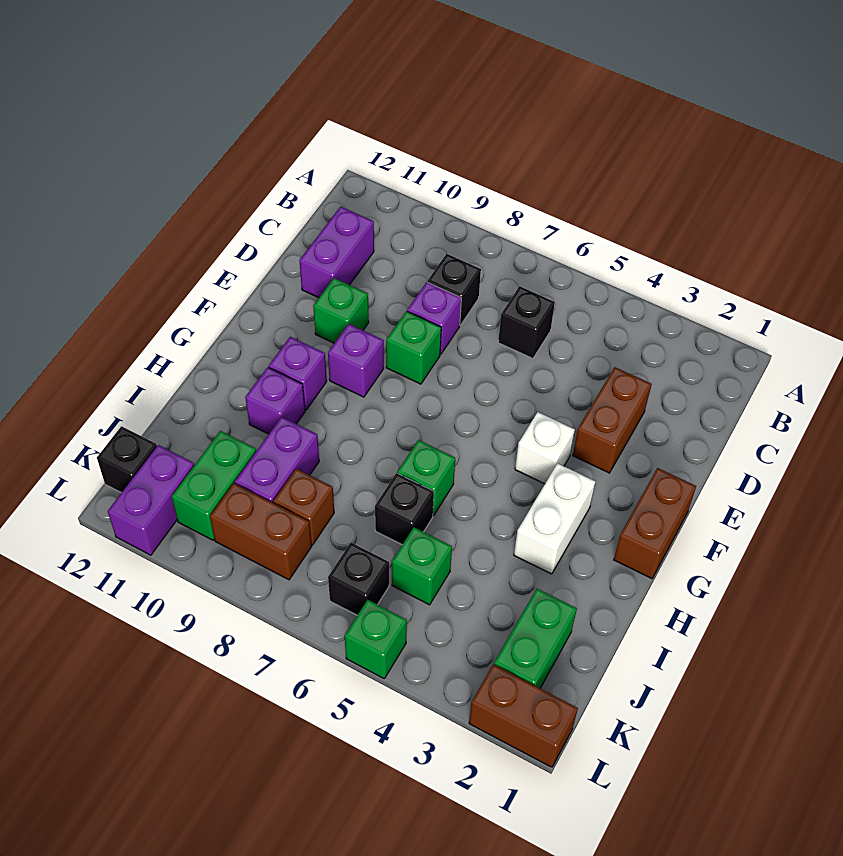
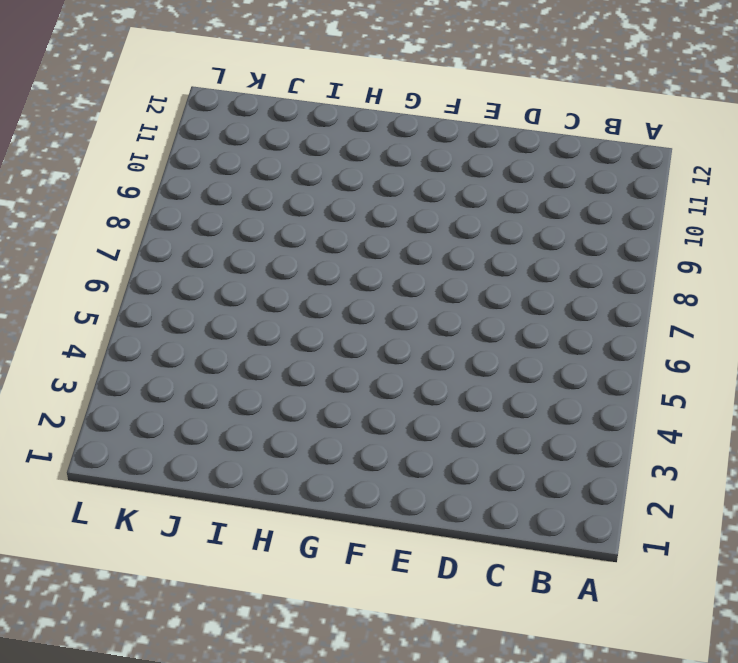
none -> black 1x1 brick [498,286,555,358]
none -> black 1x1 brick [428,254,481,325]
none -> purple 1x2 brick [299,207,374,298]

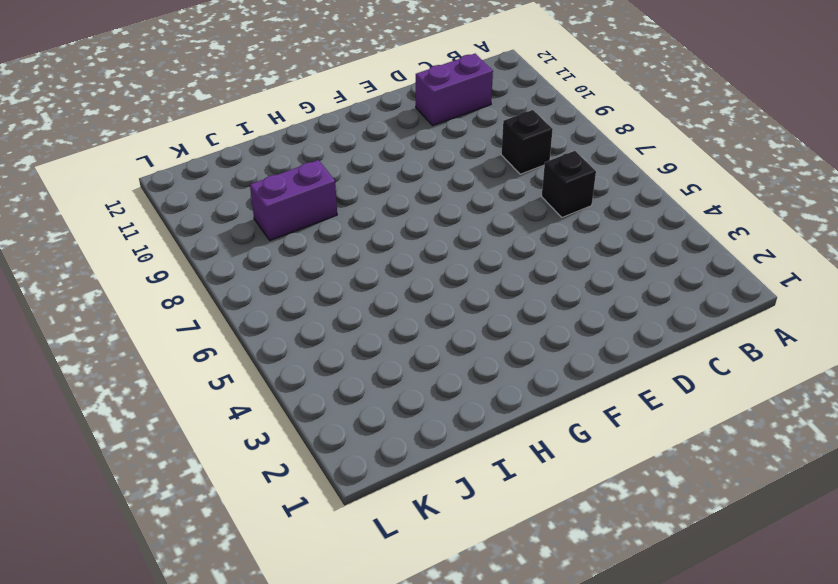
none -> brown 1x2 brick [573,367,652,473]
none -> purple 1x1 brick [407,282,461,354]
none -> green 1x1 brick [386,311,441,384]

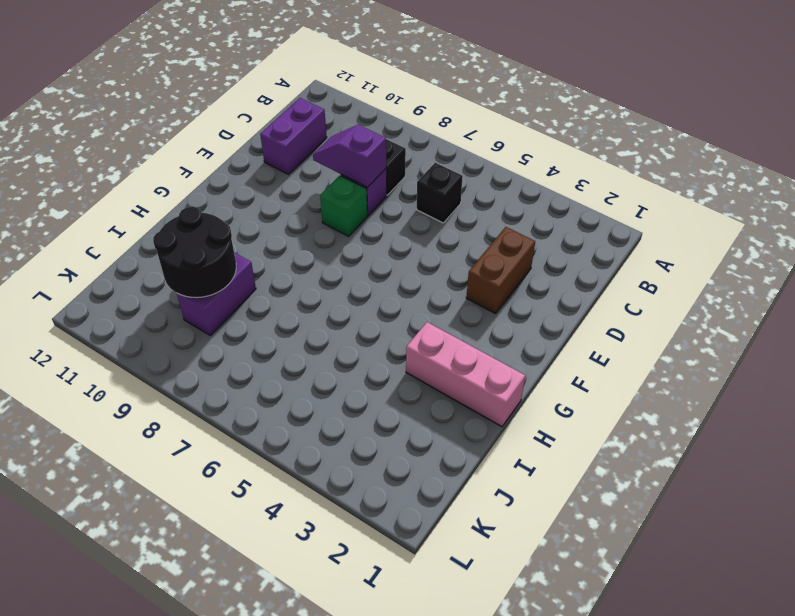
purple 1x2 slope [313,125,386,187] -> none
pink 1x3 brick [406,322,525,427] -> white 1x2 brick [514,463,596,574]
black 2x2 round brick [153,206,236,298] -> none
none -> green 1x1 brick [313,278,369,343]
none -> brown 1x2 brick [614,468,696,579]
none -> white 1x1 brick [515,412,575,484]

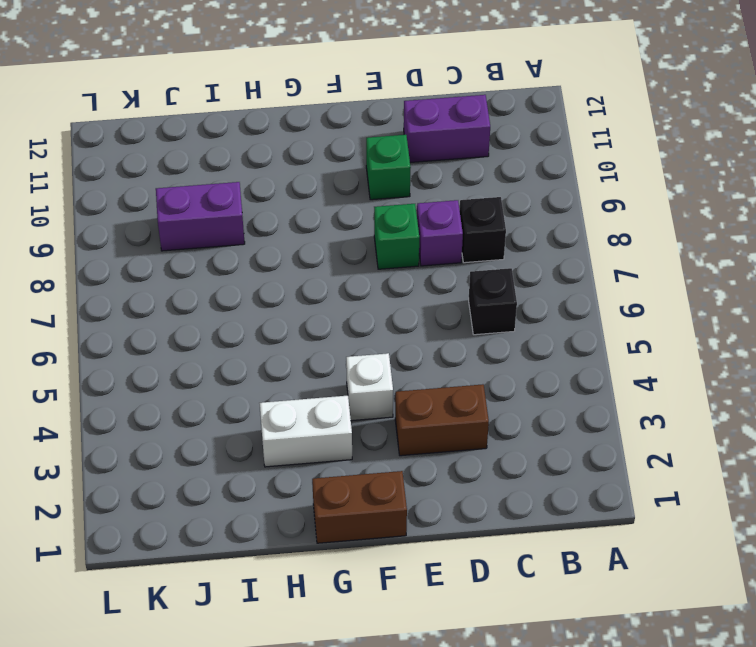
none -> purple 1x1 brick [328,324,384,397]
none -> purple 1x1 brick [269,337,327,410]
none -> green 1x1 brick [397,440,455,516]

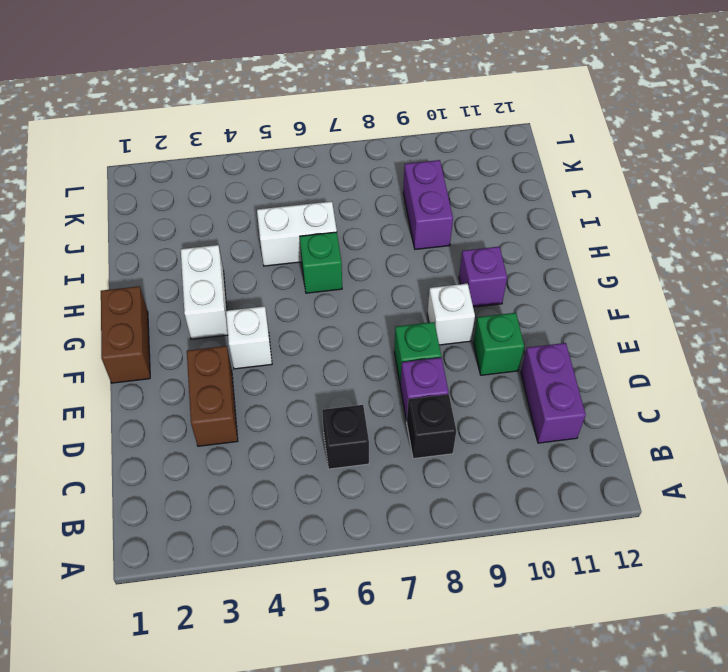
white 1x1 brick [427,283,475,345] -> purple 1x1 brick [328,324,384,397]
white 1x2 brick [257,201,337,266] -> black 1x1 brick [375,473,434,545]
none -> purple 1x1 brick [245,367,305,434]
none -> green 1x2 brick [494,589,577,688]
none -> green 1x1 brick [392,527,452,605]

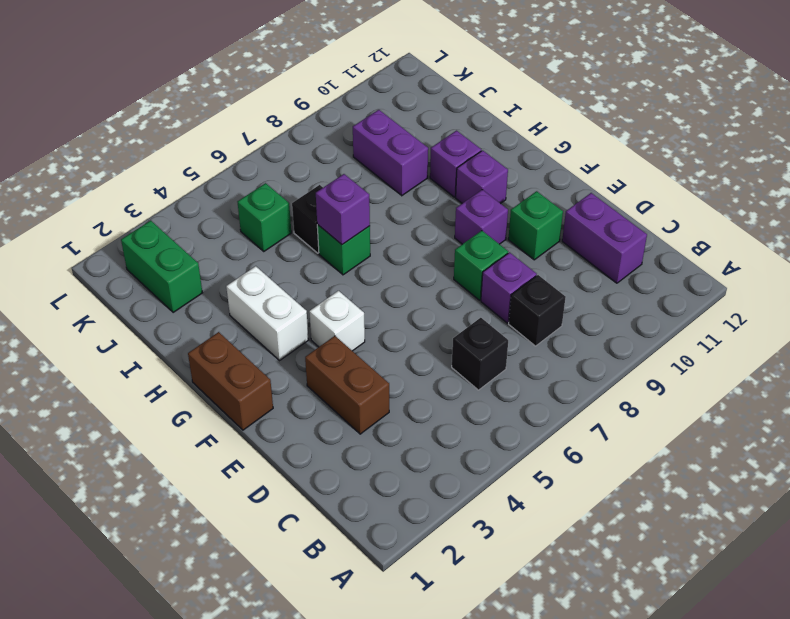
purple 1x1 brick [316,174,370,245] -> none
none -> brown 1x1 brick [273,469,334,545]
none -> green 1x2 brick [172,431,256,540]
none -> black 1x1 brick [328,543,389,615]

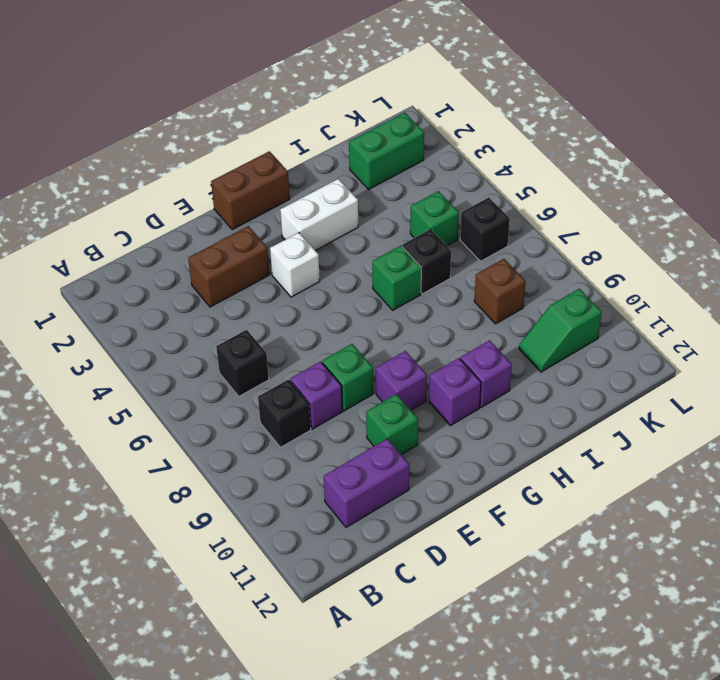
green 1x2 slope [519,289,602,372] -> green 1x2 brick [172,431,256,540]
none -> purple 1x2 brick [235,417,319,503]
none -> brown 1x2 brick [210,483,312,580]
none -> purple 1x2 brick [108,445,194,555]

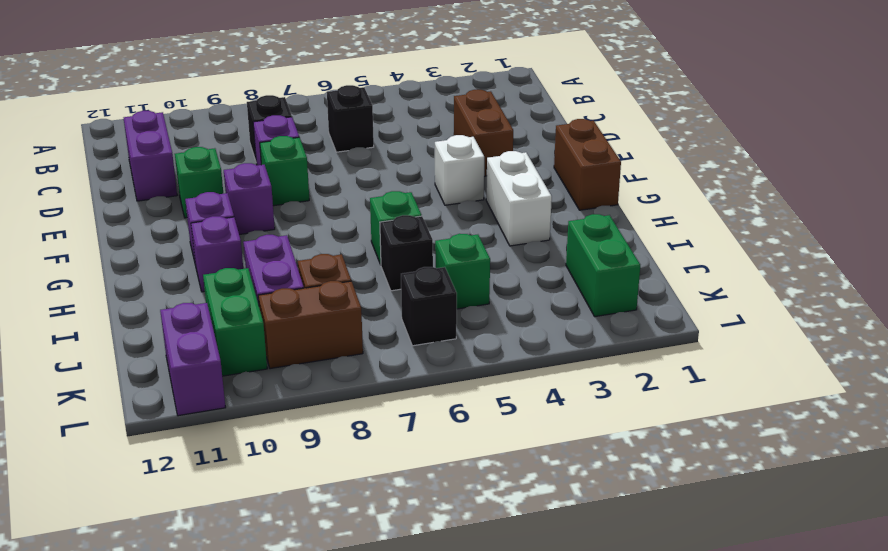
none -> black 1x1 brick [97,426,157,493]
none -> brown 1x2 brick [469,665,578,767]
none -> green 1x1 brick [345,600,407,678]

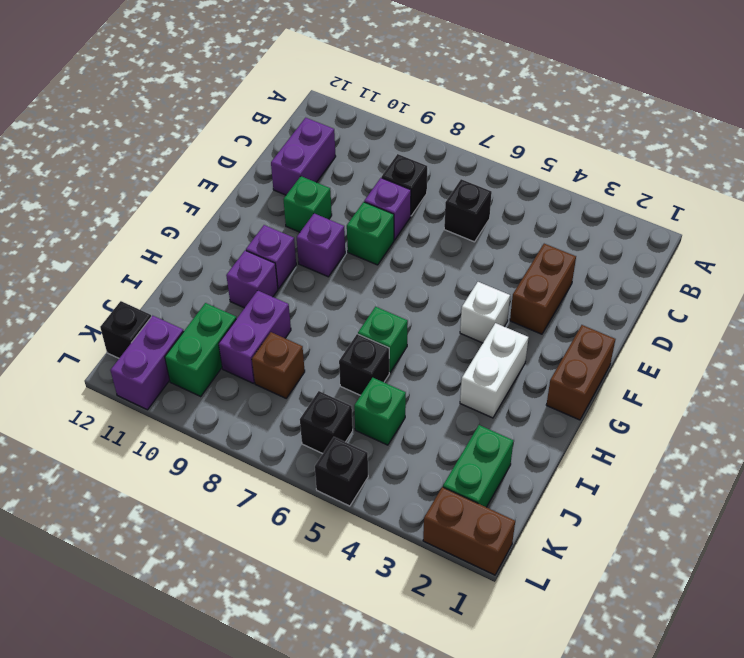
black 1x1 brick [315,437,368,506] -> green 1x1 brick [345,600,407,678]
none -> brown 1x2 brick [210,483,312,580]

